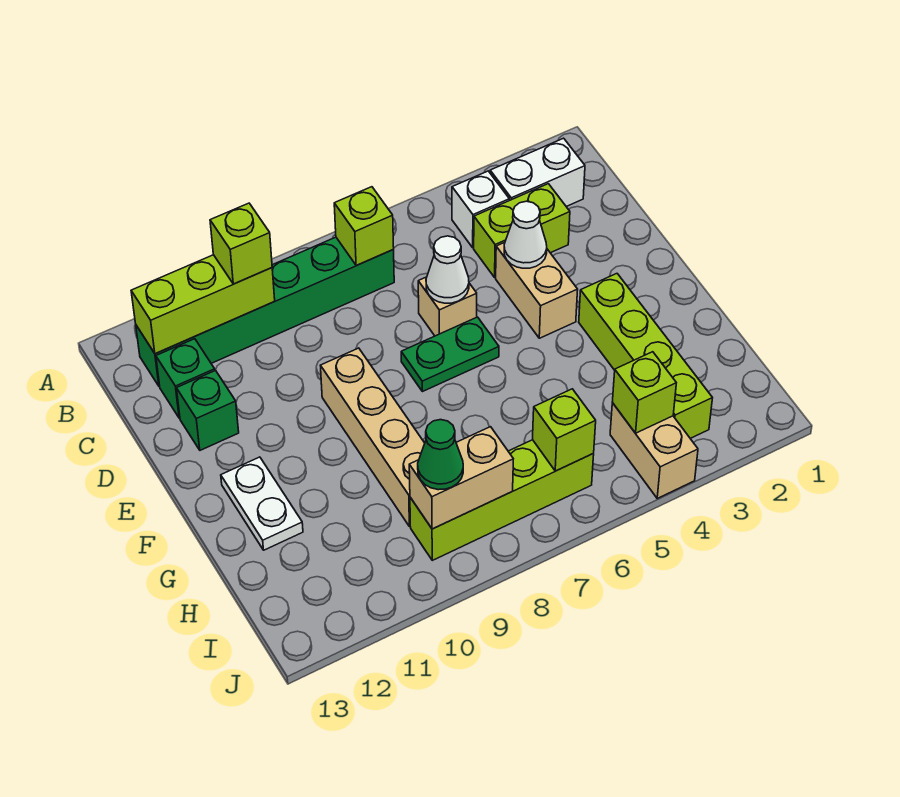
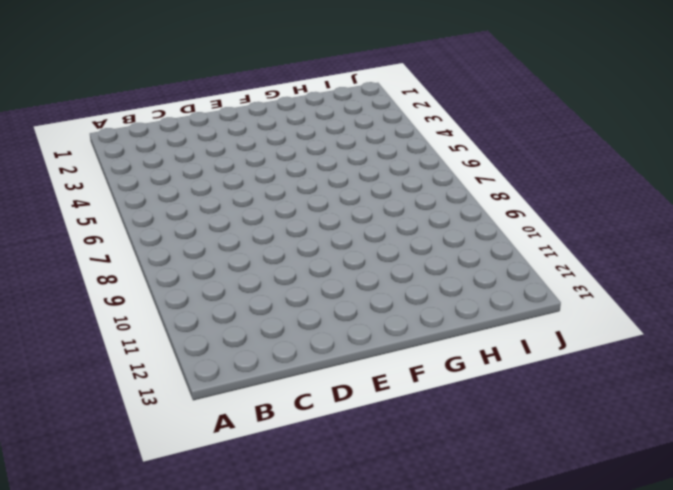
none -> white 1x2 brick [490,138,585,207]
none -> white 1x1 brick [452,171,509,248]
none -> green 1x6 brick [136,237,394,386]

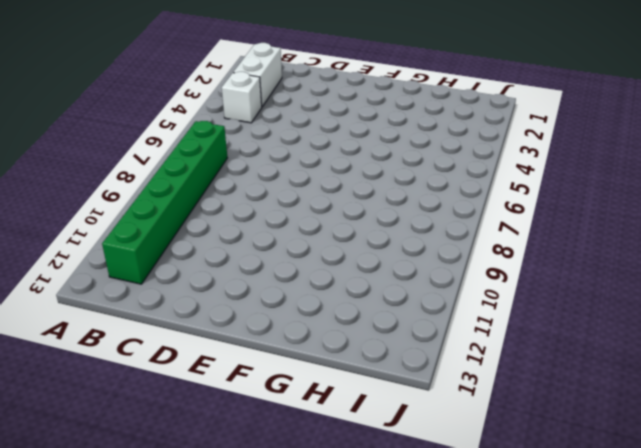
none -> lime 1x2 brick [474,184,570,277]
none -> green 1x1 brick [156,339,215,418]
none -> tan 1x2 brick [496,242,578,338]

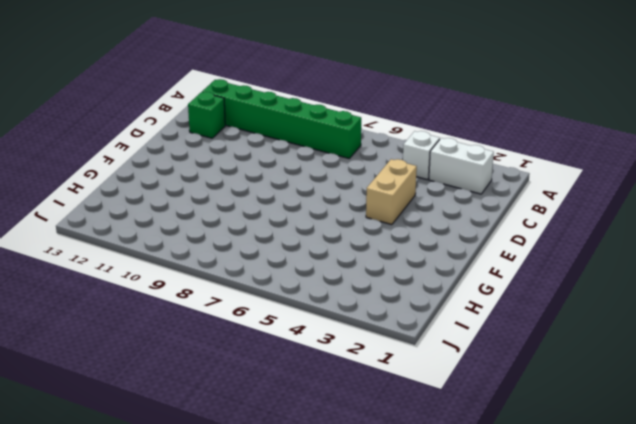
none -> lime 1x2 brick [474,184,570,277]
none -> tan 1x1 brick [418,277,477,336]
none -> green 1x1 brick [177,370,239,450]

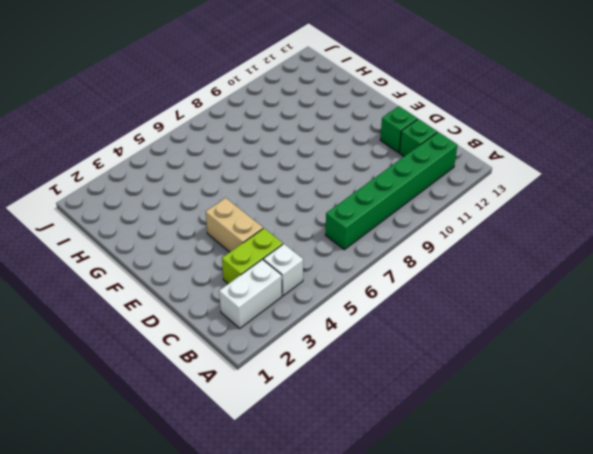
none -> tan 1x1 brick [418,277,477,336]
none -> green 1x2 plate [401,317,499,392]
none -> tan 1x4 brick [320,348,425,527]

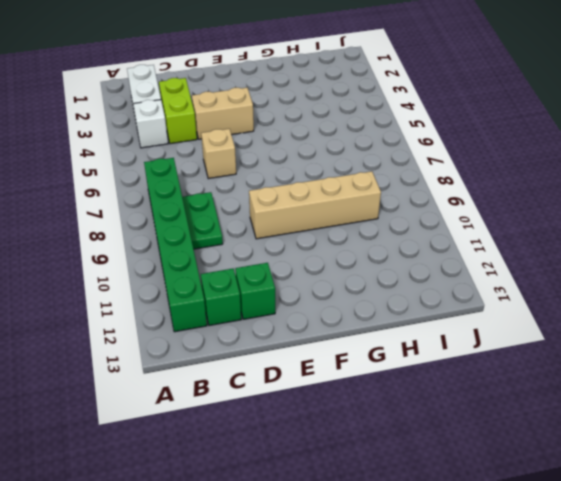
green 1x2 plate [182,192,223,249] -> green 1x2 plate moved to [401,317,499,392]
none -> lime 1x4 brick [579,274,712,438]
none -> white 1x2 plate [221,457,303,550]
none -> tan 1x2 brick [610,403,698,498]

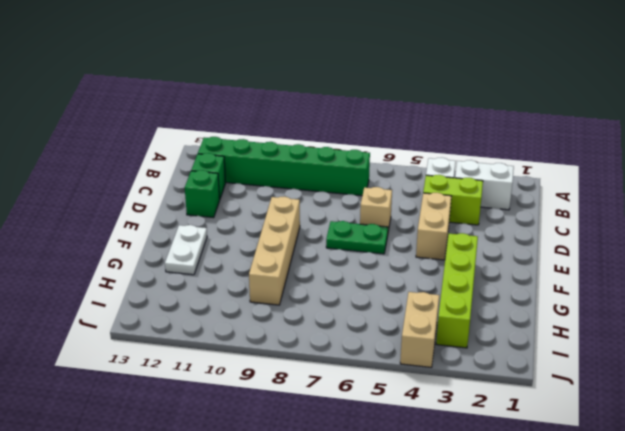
none -> lime 1x4 brick [410,440,594,560]
none -> lime 1x1 brick [334,187,394,266]
none -> lime 1x3 brick [131,255,275,354]

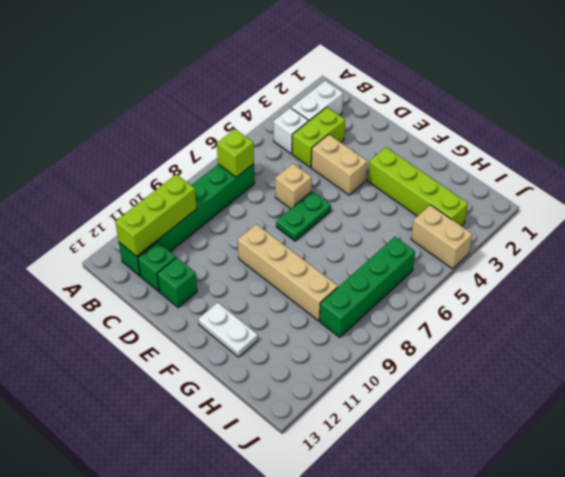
green 1x4 brick [320,237,415,337] -> lime 1x4 brick [410,440,594,560]
none -> white 1x1 cone [504,201,547,268]
none -> white 1x1 cone [426,236,469,303]
none -> lime 1x1 brick [612,352,676,433]

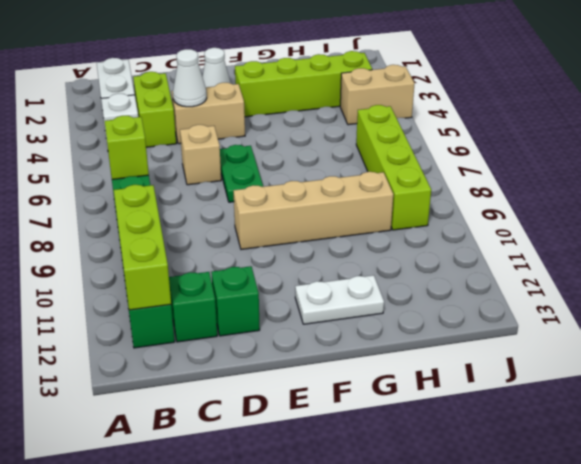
white 1x1 cone [202,48,231,87] -> white 1x1 cone moved to [426,236,469,303]
none -> lime 1x1 brick [612,352,676,433]
none -> lime 1x1 brick [533,389,596,471]
none -> tan 1x2 brick [409,427,513,529]

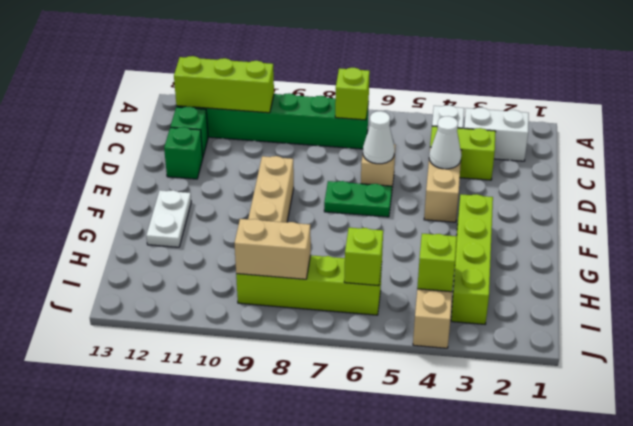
none -> lime 1x1 brick [210,203,272,284]
none -> green 1x1 cone [418,420,463,490]

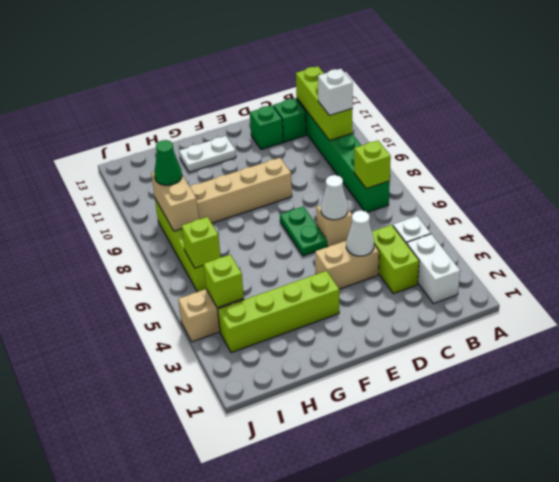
white 1x1 brick [318,69,353,115] -> lime 1x1 brick [210,203,272,284]

